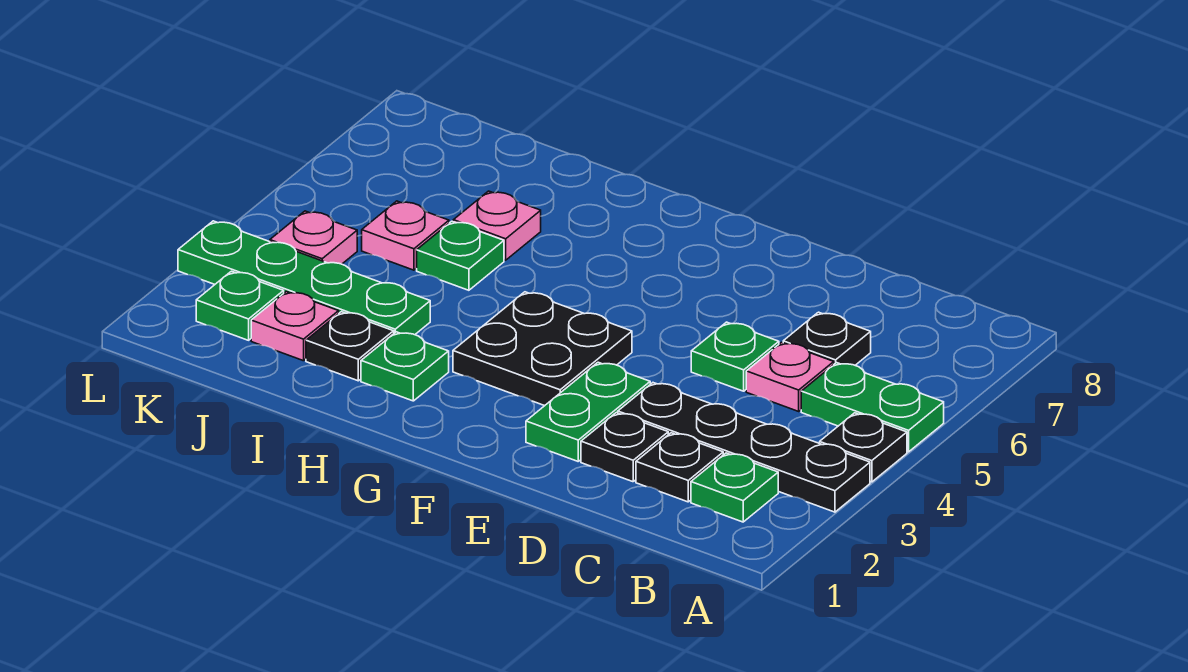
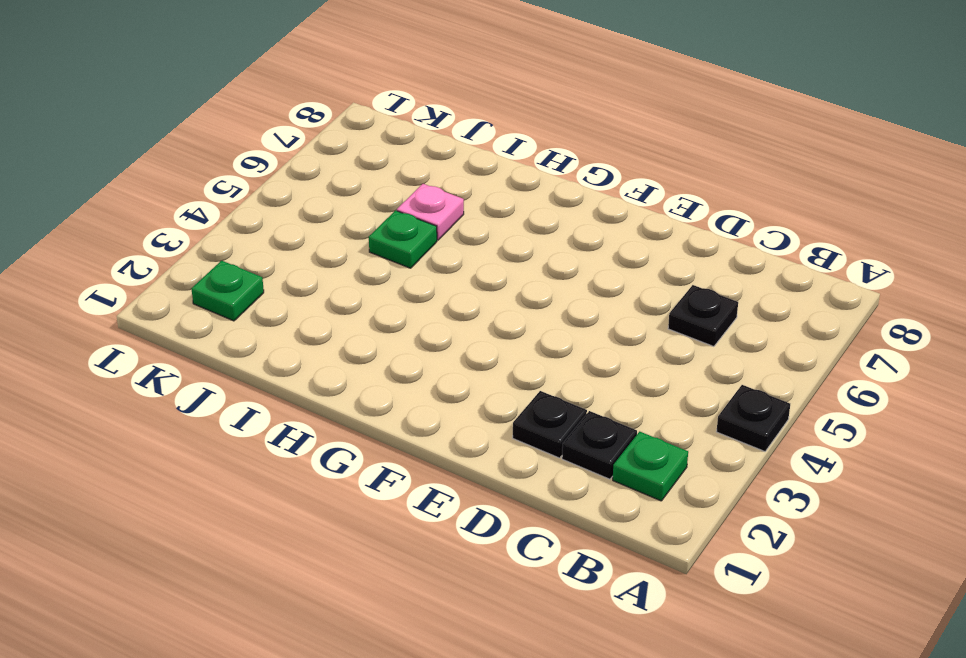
none -> black 1x4 plate [618,383,870,512]
none -> green 1x2 plate [801,363,944,452]
none -> pink 1x1 plate [746,342,834,411]

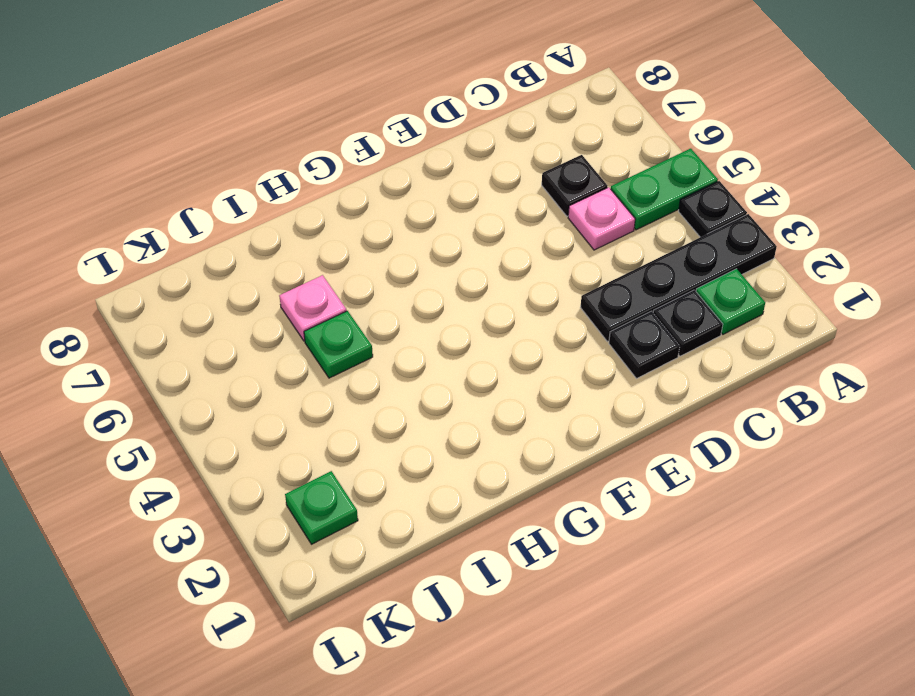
none -> green 1x1 plate [691,322,779,391]
none -> green 1x2 plate [526,362,650,461]
none -> black 2x2 plate [453,292,632,406]

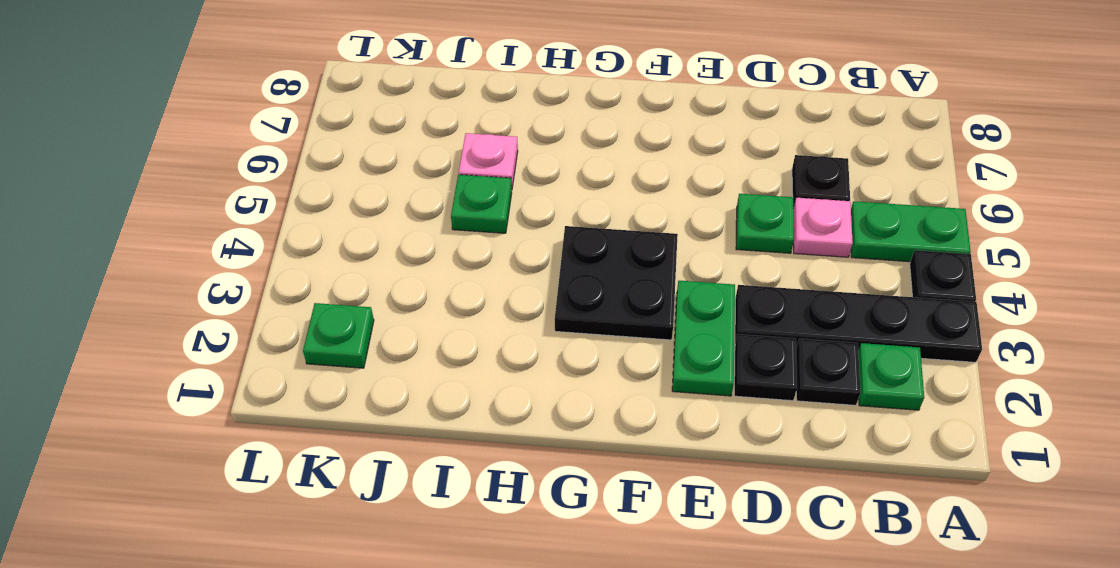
none -> green 1x1 plate [361,332,449,401]
none -> black 1x1 plate [306,312,394,381]
none -> green 1x4 plate [178,221,430,335]

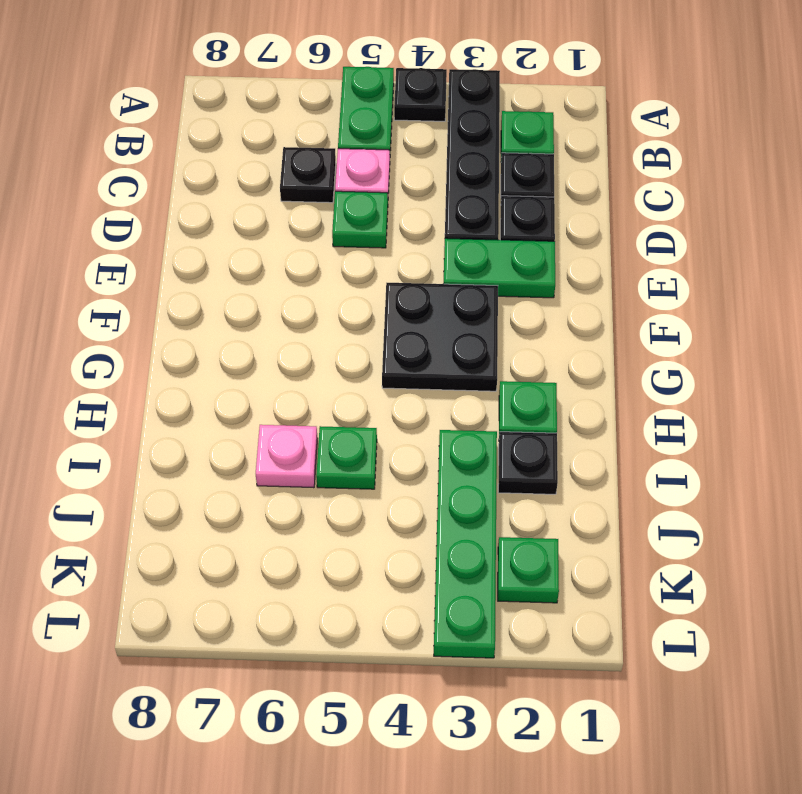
none -> pink 1x1 plate [251,291,339,361]
none -> pink 1x1 plate [362,201,449,270]
none -> pink 1x1 plate [270,211,357,264]

